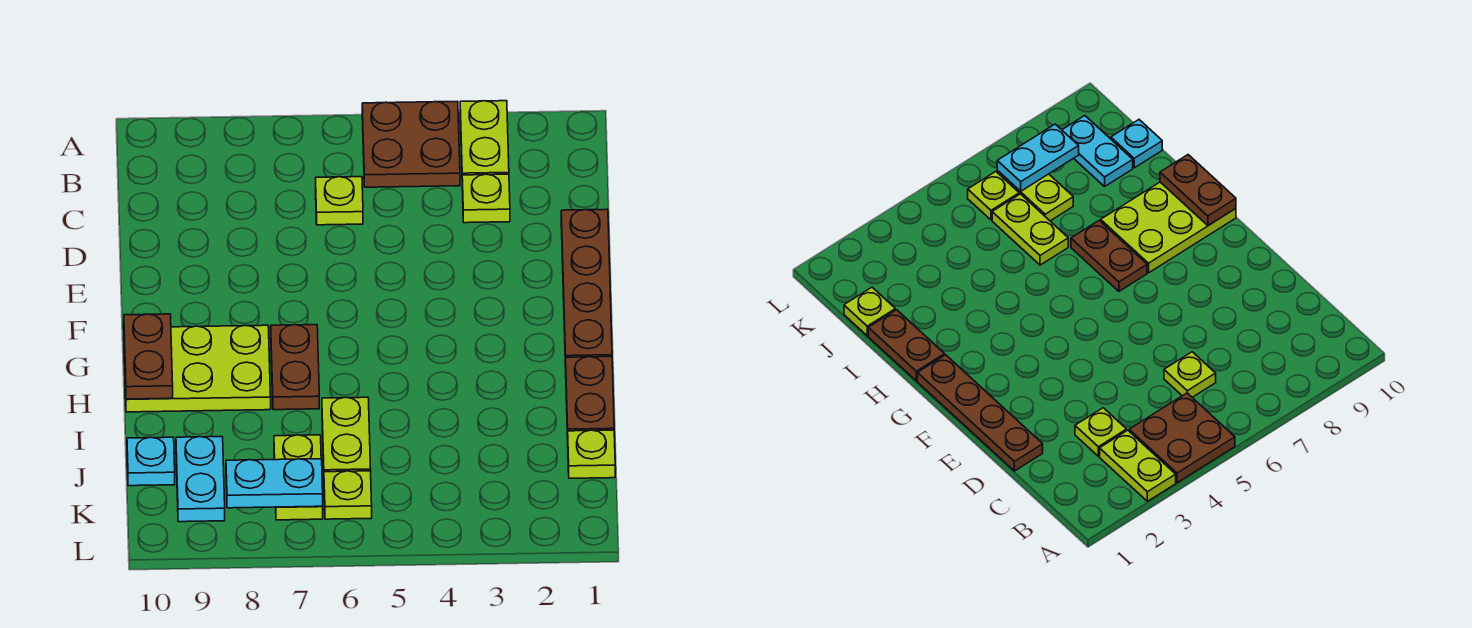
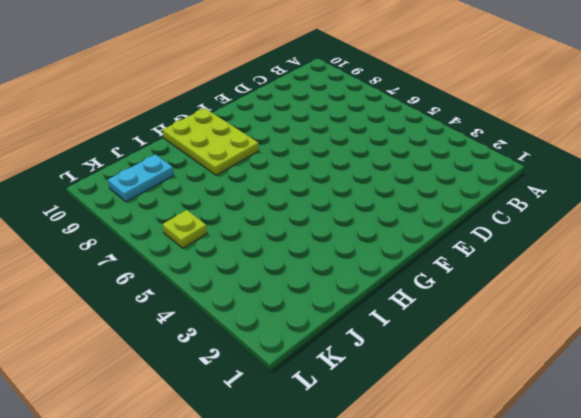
none -> lime 1x2 plate [460,101,509,175]
none -> brown 2x2 plate [362,101,460,187]
none -> lime 1x1 plate [462,174,510,223]

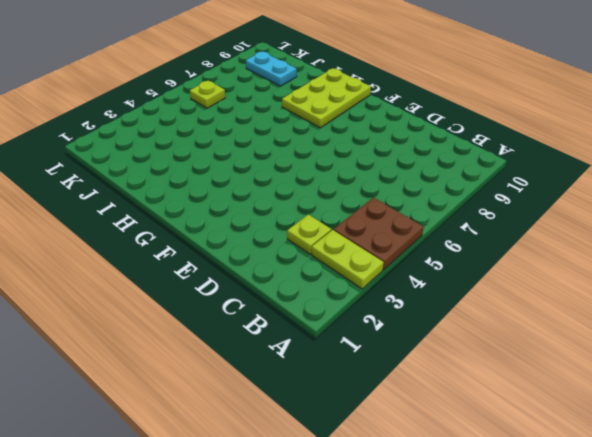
none -> lime 1x1 plate [316,177,363,225]
none -> brown 1x4 plate [561,209,612,367]
none -> brown 1x2 plate [271,325,319,410]

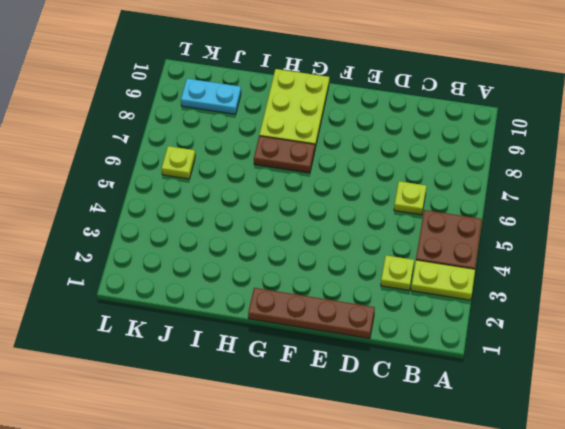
none -> brown 1x2 plate [566,357,614,436]
none -> lime 1x2 plate [322,397,371,472]
none -> lime 1x1 plate [568,430,615,478]

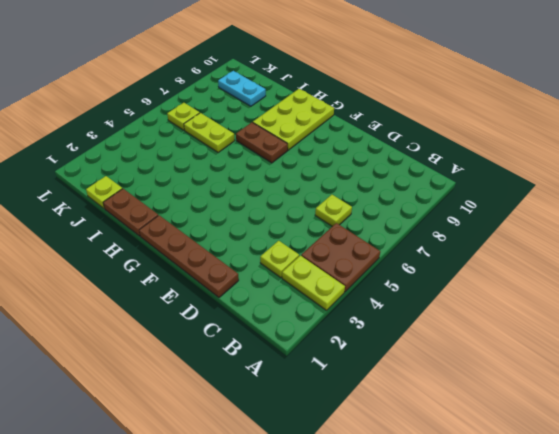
none -> lime 1x2 plate [274,435,323,520]
none -> cyan 1x1 plate [127,437,175,486]
none -> brown 1x2 plate [124,314,173,399]

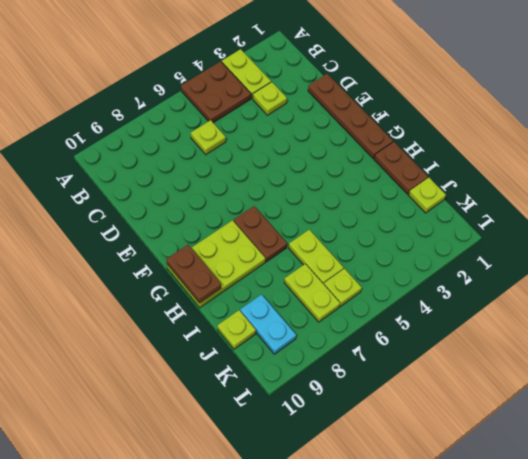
lime 1x1 plate [218,310,256,349] -> cyan 1x1 plate [127,437,175,486]
none -> cyan 1x2 plate [226,459,323,508]

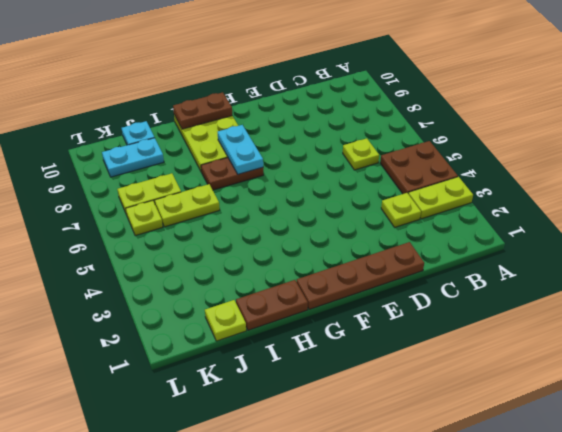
cyan 1x2 plate [218,125,263,174] -> cyan 1x2 plate moved to [226,459,323,508]

